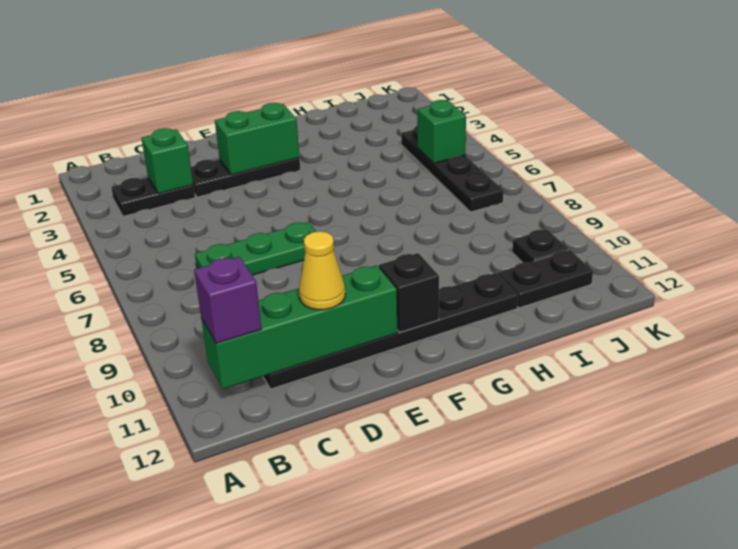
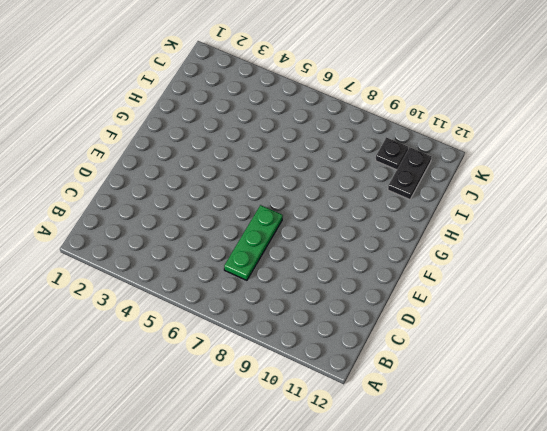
none -> black 1x2 plate [111,178,195,216]
none -> black 1x6 plate [263,273,518,389]
none -> black 1x3 plate [191,158,300,197]

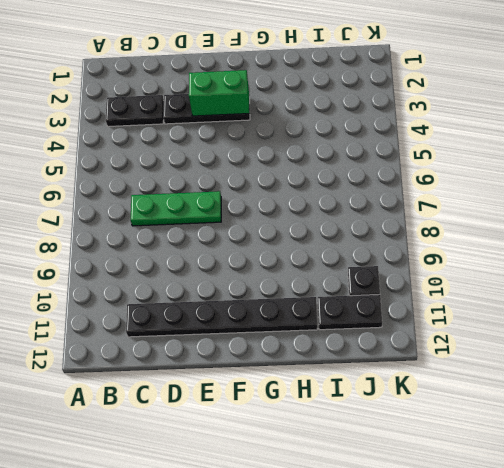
none -> black 1x4 plate [401,126,503,212]
none -> green 1x4 brick [201,265,398,389]
none -> green 1x1 brick [141,128,193,194]

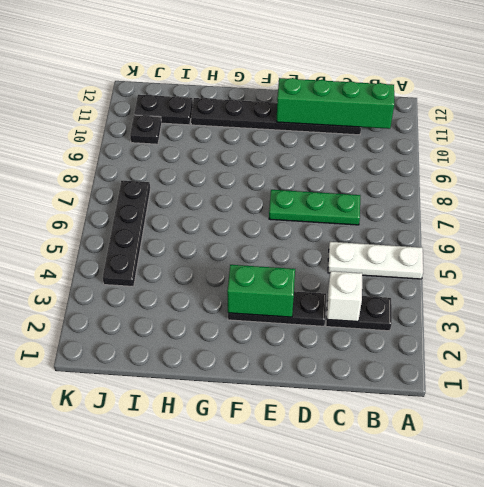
white 1x3 plate [328,242,423,279] -> none
white 1x1 brick [327,271,362,322] -> green 1x1 brick [141,128,193,194]
none -> black 1x1 brick [379,253,439,332]
none -> green 1x1 brick [417,100,466,163]
none -> purple 1x1 brick [194,257,262,343]

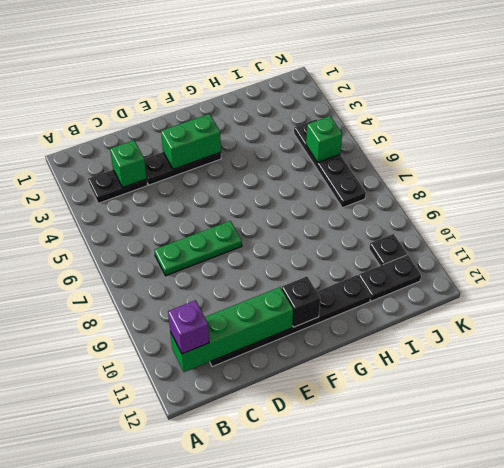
none -> yellow 1x1 cone [299,231,345,310]

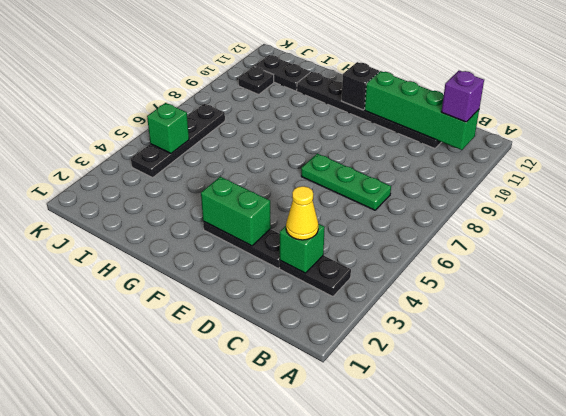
yellow 1x1 cone [286,186,318,240] -> yellow 1x1 cone moved to [299,231,345,310]

